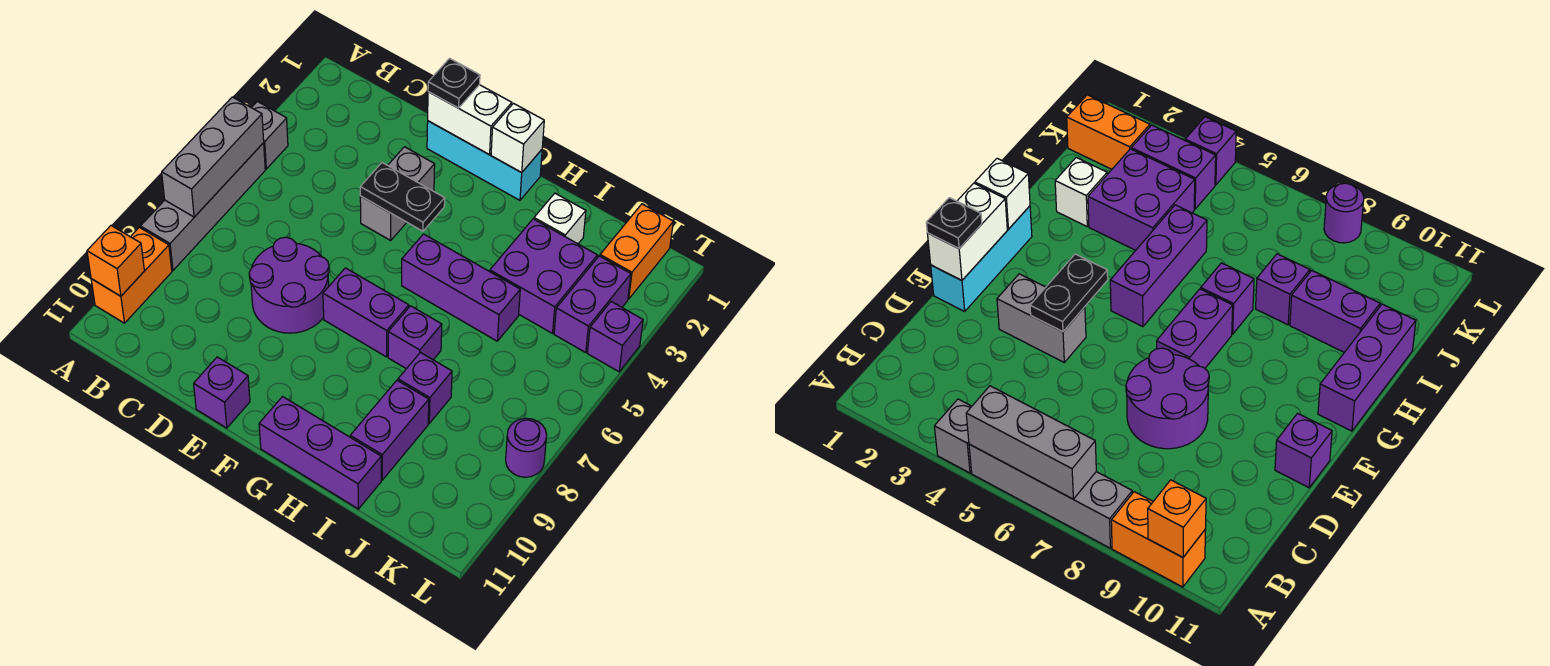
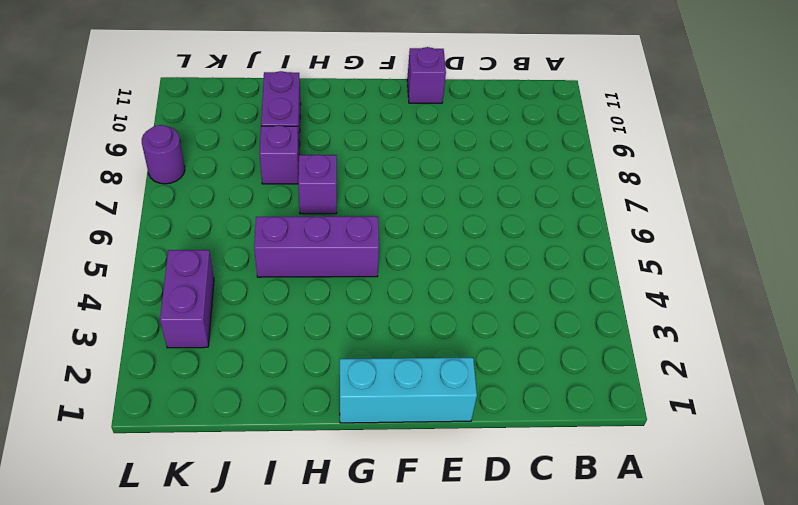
none -> grey 1x1 brick [252,102,288,169]
none -> grey 1x4 brick [140,143,265,270]
none -> orange 1x2 brick [91,227,172,323]

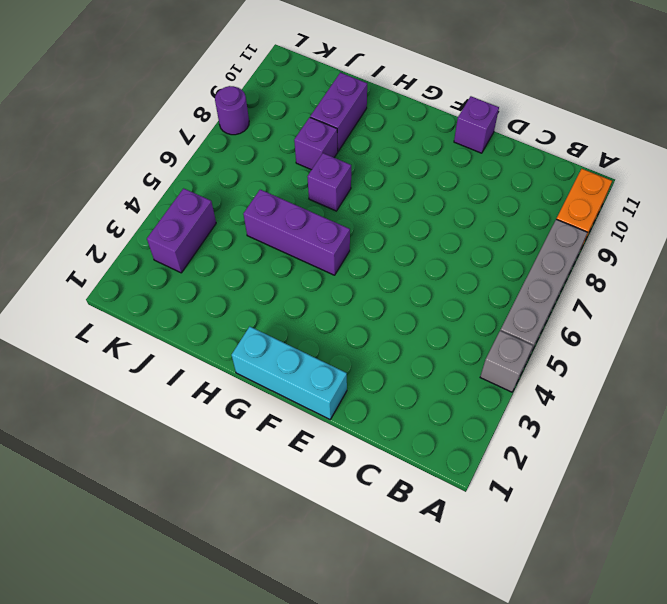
none -> purple 2x2 round brick [249,237,329,333]
none -> grey 1x2 brick [360,147,435,240]
none -> purple 1x2 brick [323,268,409,357]

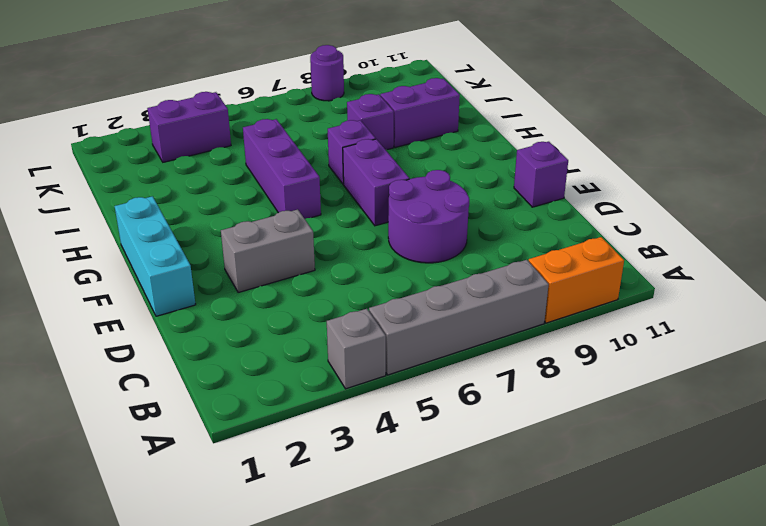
none -> purple 1x3 brick [259,397,381,509]
none -> white 1x1 brick [534,193,586,244]
none -> purple 2x2 brick [490,219,597,333]

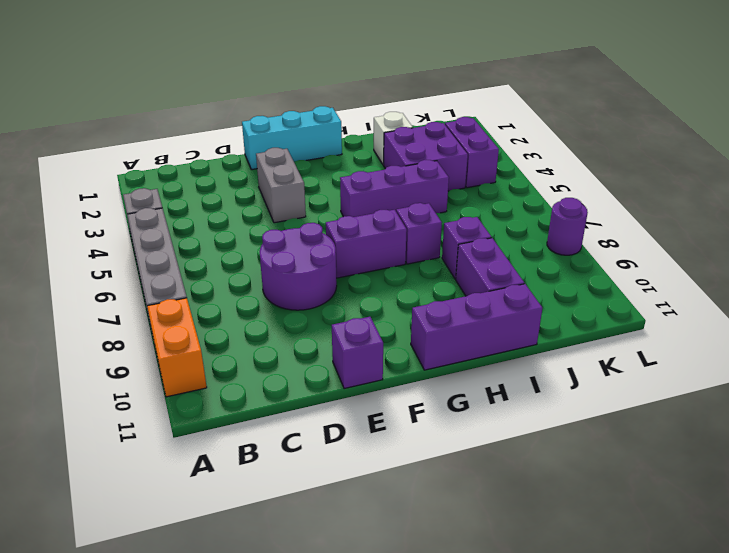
none -> orange 1x2 brick [600,204,673,299]
none -> purple 1x1 brick [587,302,643,372]
none -> grey 1x3 brick [162,97,264,217]

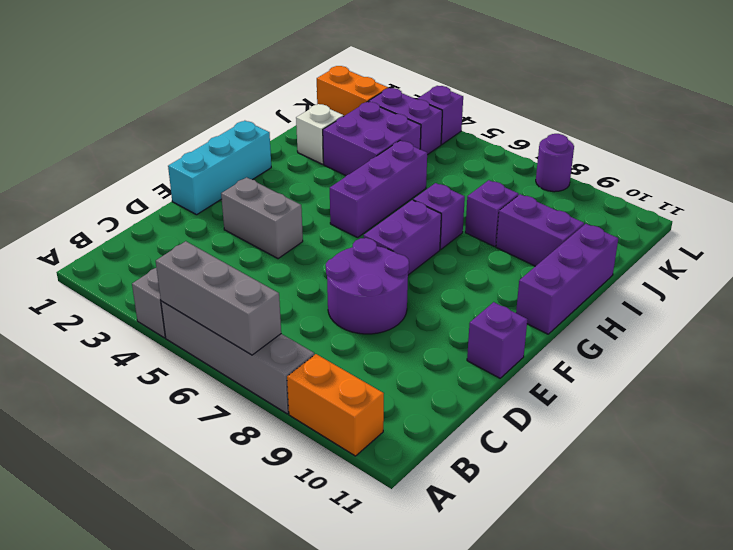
none -> orange 1x1 brick [87,226,144,296]
none -> white 1x2 brick [428,85,512,155]
none -> black 1x2 plate [360,163,445,231]

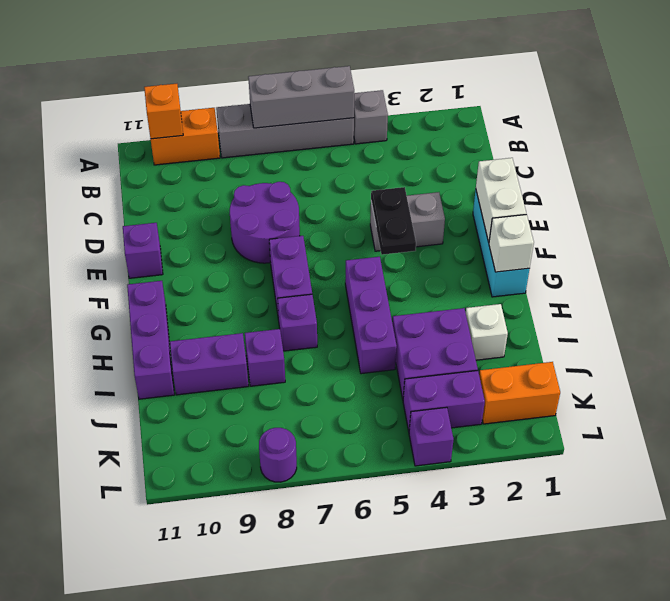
none -> black 1x1 plate [428,58,480,108]

